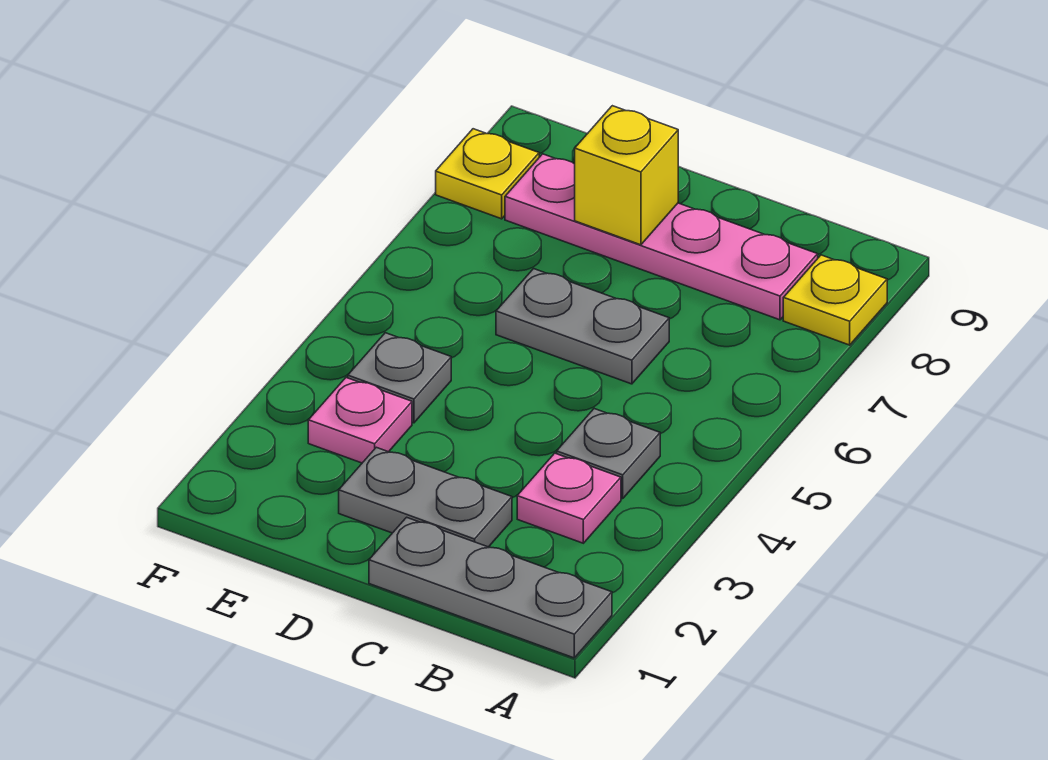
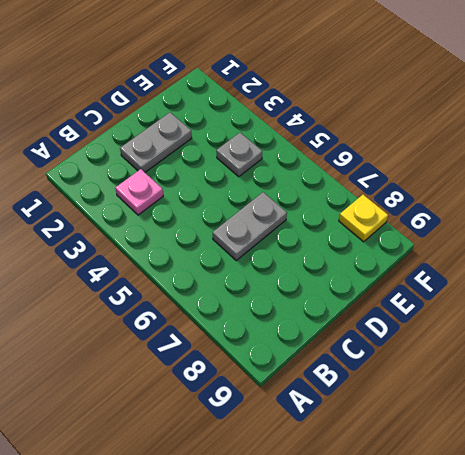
none -> grey 1x3 plate [369,517,612,658]
none -> yellow 1x1 plate [783,255,887,345]

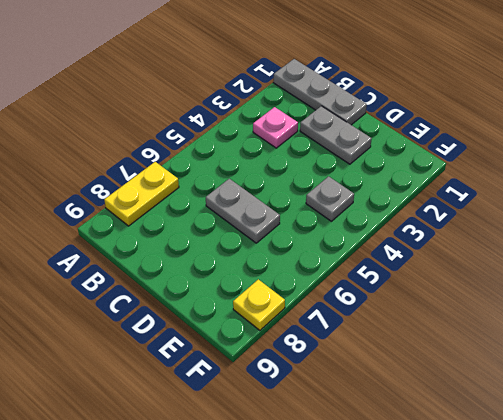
yellow 1x2 plate [104,162,179,226] -> yellow 1x1 plate [783,255,887,345]
none -> grey 1x1 plate [557,409,660,499]
none -> pink 1x4 plate [505,154,818,320]

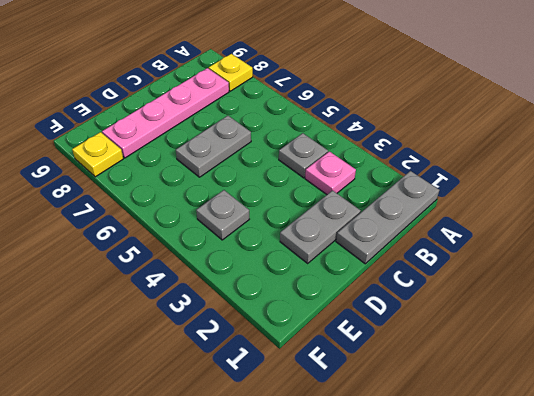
none -> pink 1x1 plate [308,378,412,463]
none -> yellow 1x1 brick [575,106,678,245]

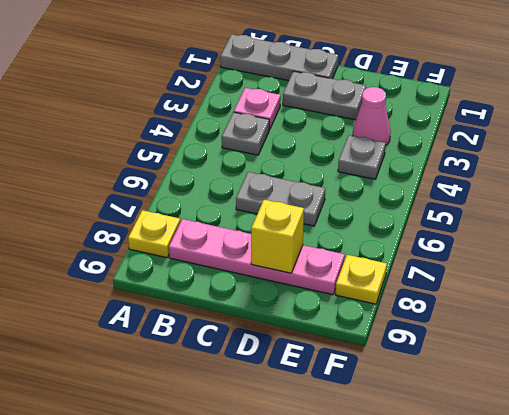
pink 1x1 cone [353,87,391,146] -> pink 1x1 plate [308,378,412,463]

